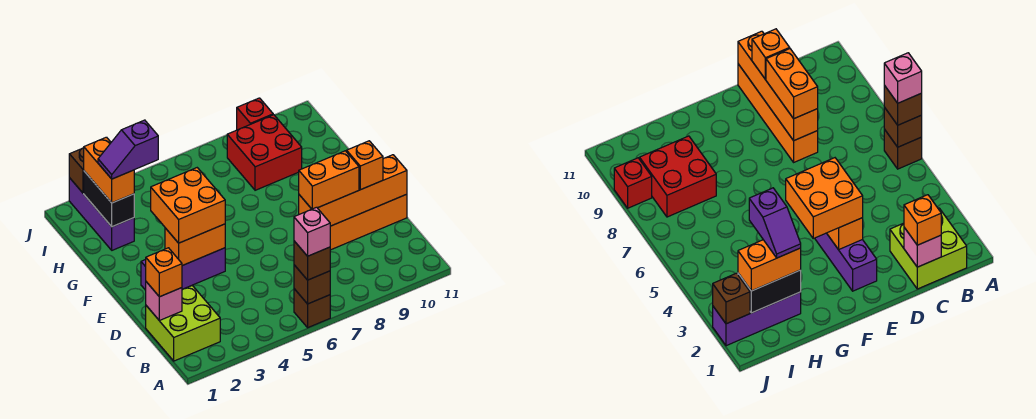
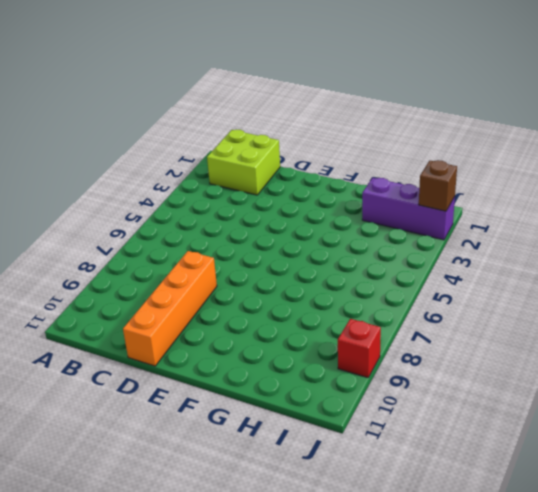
none -> brown 1x1 brick [294,289,330,328]
none -> purple 1x3 brick [141,248,225,290]
none -> red 2x2 brick [227,115,302,190]

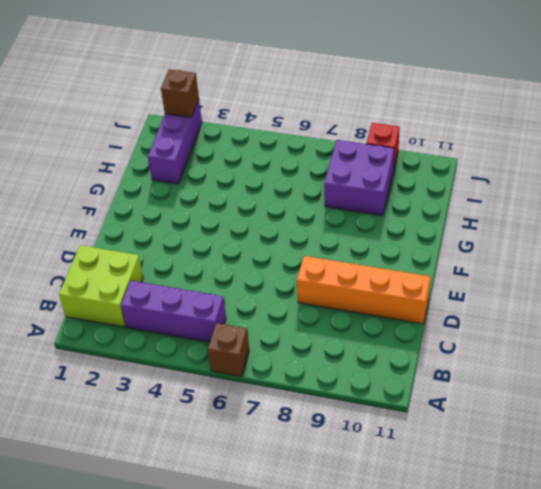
purple 1x3 brick [121,281,226,342] -> purple 1x3 brick moved to [141,248,225,290]
purple 2x2 brick [324,140,394,216] -> red 2x2 brick [227,115,302,190]
none -> brown 1x1 brick [294,265,330,304]
none -> pink 1x1 brick [146,282,182,320]
none -> orange 1x4 brick [299,155,407,226]

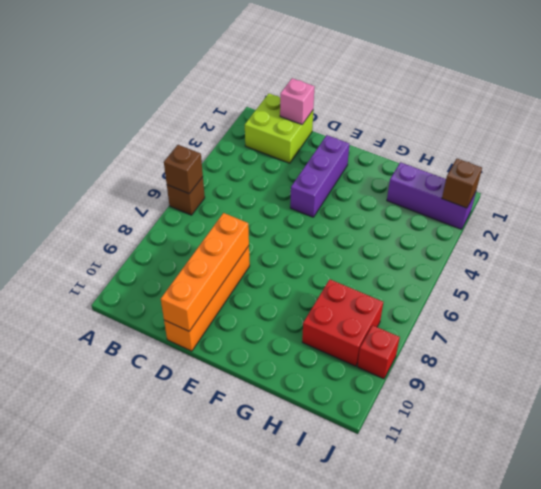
none -> orange 1x2 brick [165,224,225,266]
none -> black 1x2 brick [84,171,134,227]
none -> brown 1x1 brick [294,241,330,280]

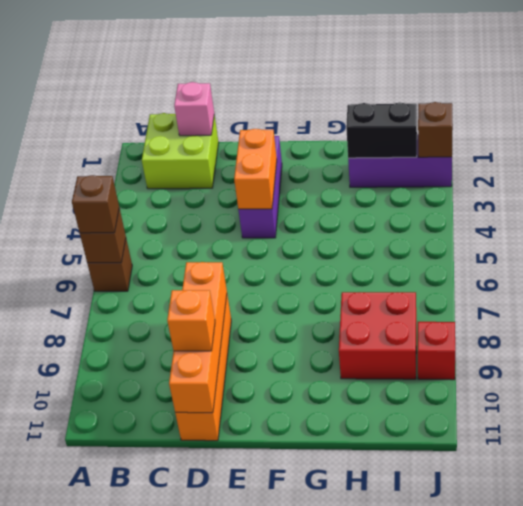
none -> orange 1x1 brick [146,248,182,297]
none -> orange 1x2 brick [299,151,359,209]
none -> orange 2x2 brick [151,168,225,243]

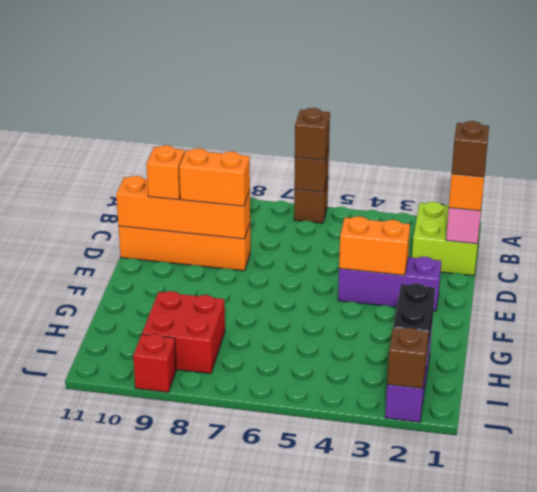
brown 1x1 brick [452,121,489,177] -> none
none -> orange 2x2 brick [151,168,225,243]
none -> orange 1x2 brick [84,137,134,203]
none -> pink 1x1 brick [294,207,330,256]

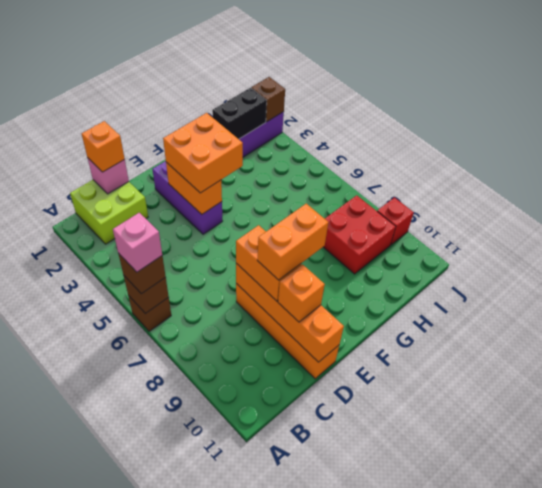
orange 1x2 brick [257,204,328,280] -> orange 1x2 brick moved to [84,137,134,203]
none -> purple 1x2 slope [98,120,158,179]

